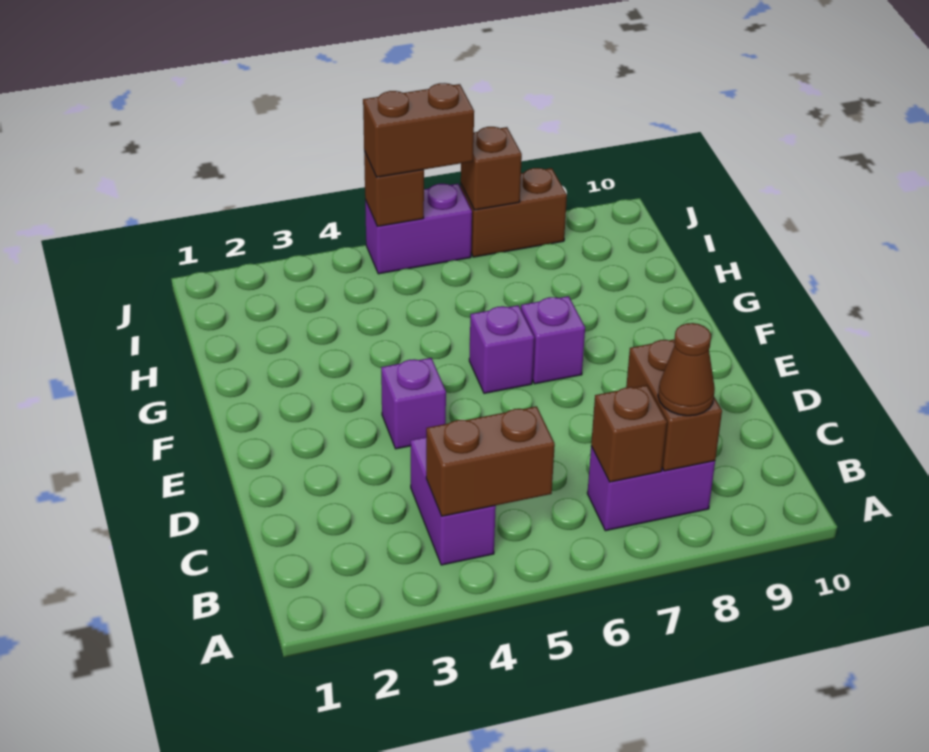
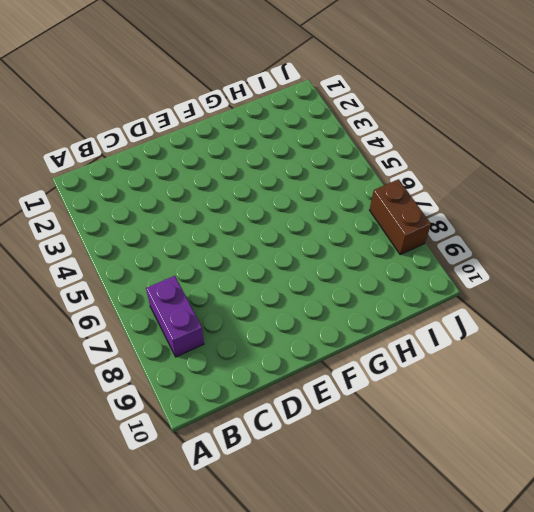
none -> purple 1x2 brick [411,437,496,565]
none -> purple 1x1 brick [381,358,446,449]
none -> purple 1x1 brick [469,305,534,393]

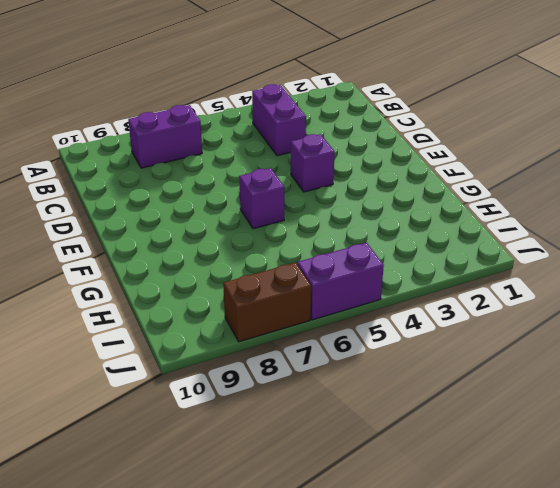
none -> purple 1x1 brick [521,296,585,384]
none -> brown 1x2 brick [426,406,555,516]
none -> brown 1x1 brick [591,385,667,482]

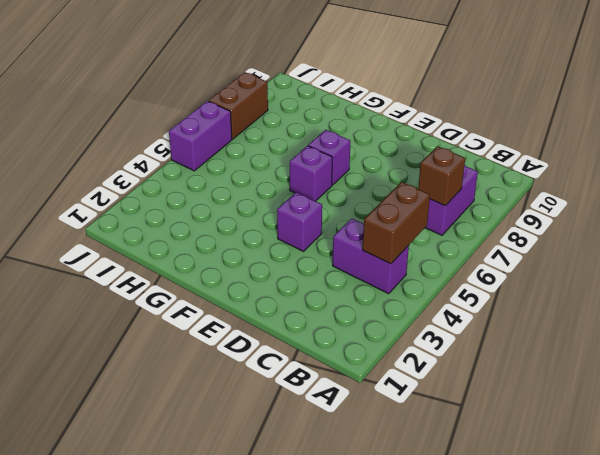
none -> brown 1x2 brick [626,340,722,471]
none -> brown 1x1 brick [364,151,424,226]
none -> brown 1x1 brick [461,127,522,210]

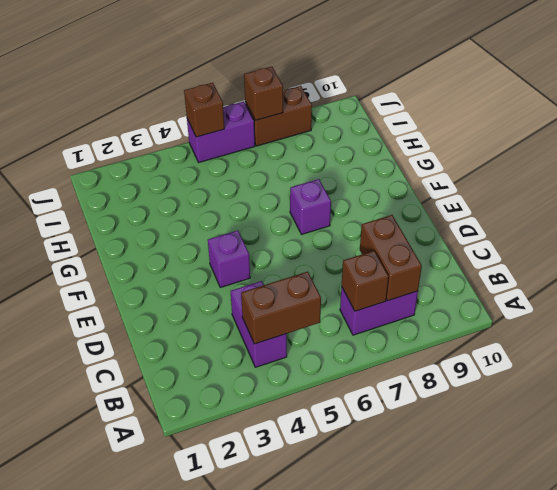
none -> purple 1x1 brick [469,305,534,393]
none -> brown 1x1 cone [658,323,715,416]
none -> brown 1x2 brick [363,83,474,177]

